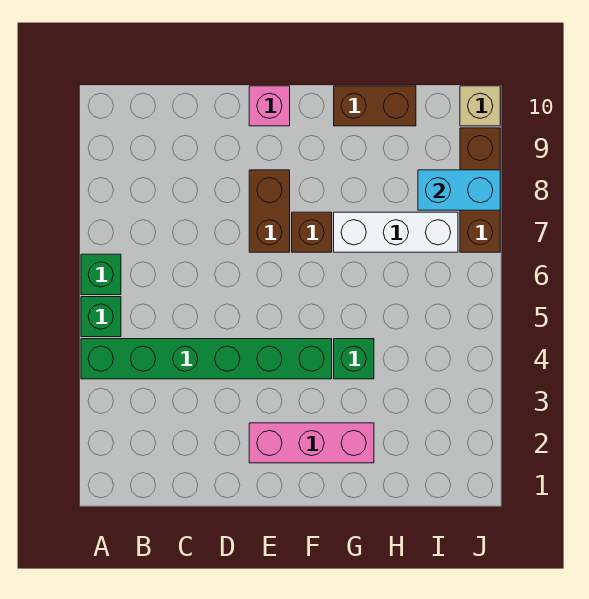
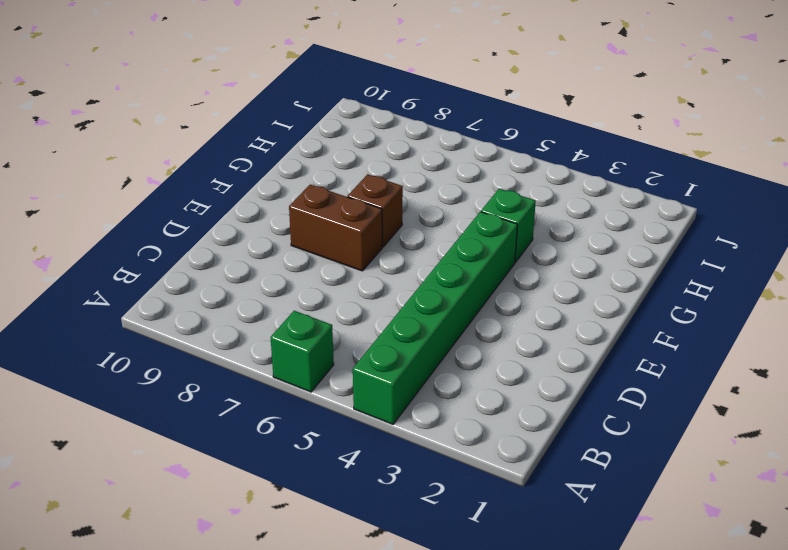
none -> green 1x1 brick [81,297,121,337]
none -> pink 1x3 brick [249,423,374,463]
none -> pink 1x1 brick [249,86,290,126]

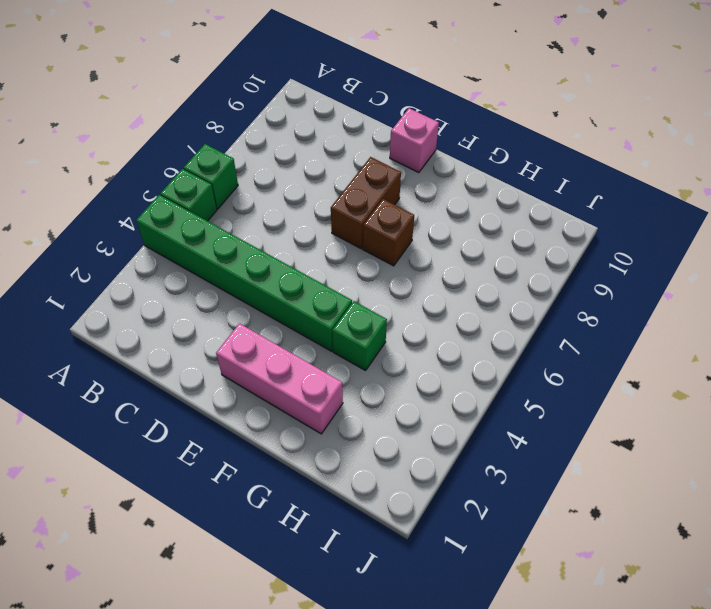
none -> white 1x3 brick [334,212,458,252]
none -> brown 1x2 brick [334,86,416,126]
none -> brown 1x3 brick [460,128,500,252]

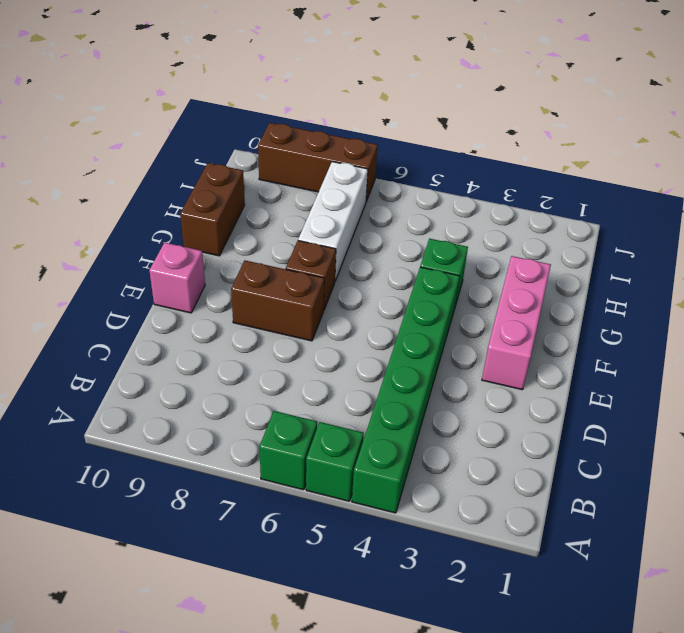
none -> tan 1x1 brick [460,86,500,126]
none -> cyan 1x2 brick [418,170,500,210]

